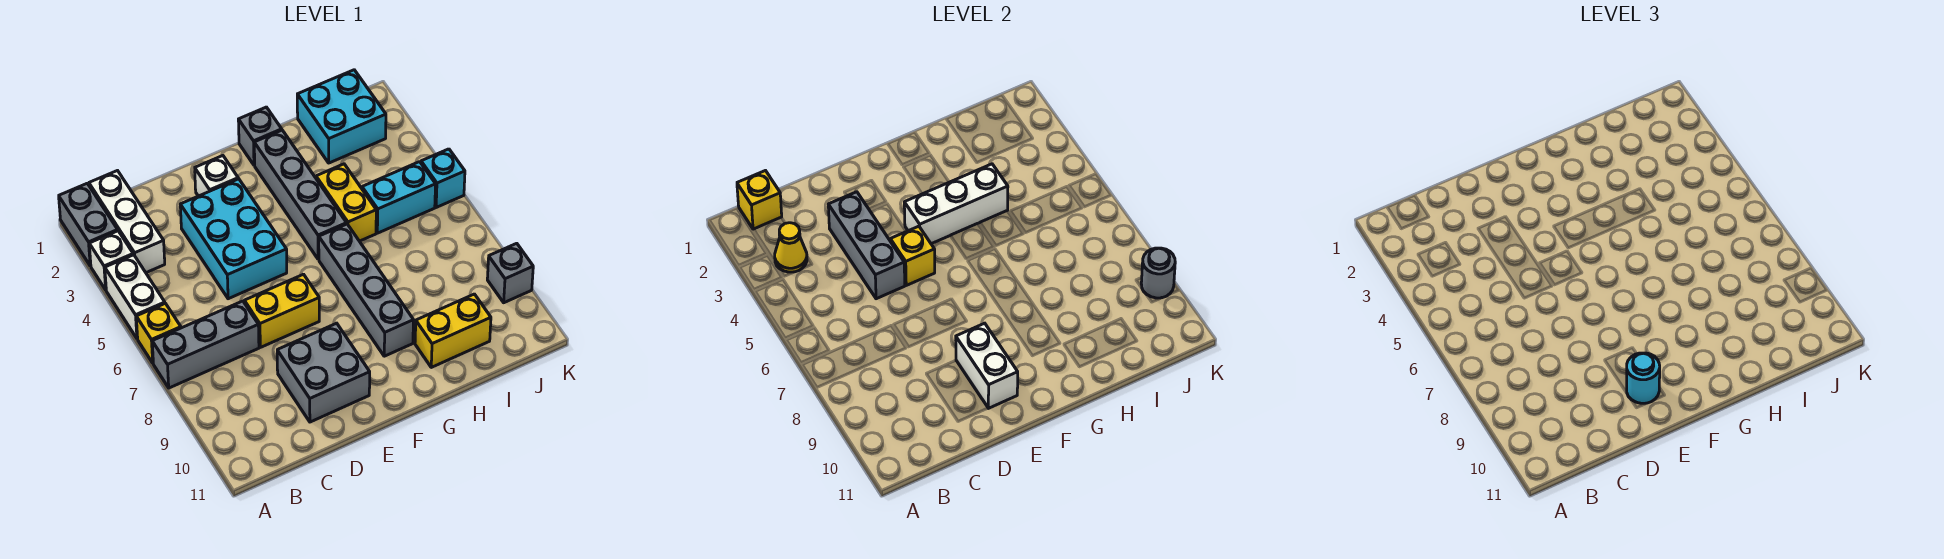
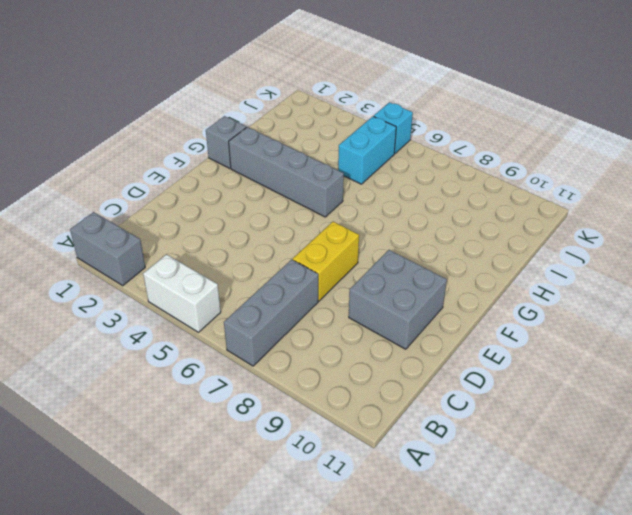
none -> white 1x1 brick [89,231,133,290]
none -> yellow 1x1 brick [136,303,181,363]
none -> white 1x3 brick [89,171,165,273]

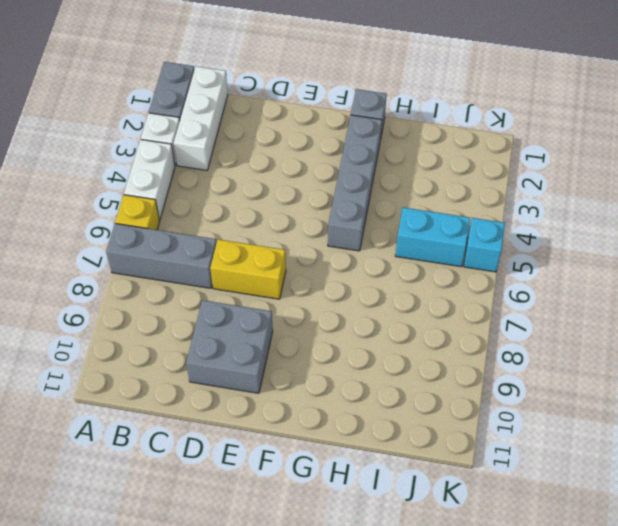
none -> cyan 2x3 brick [180,179,287,299]
none -> white 1x1 brick [195,156,238,196]
none -> grey 1x4 brick [319,224,414,356]

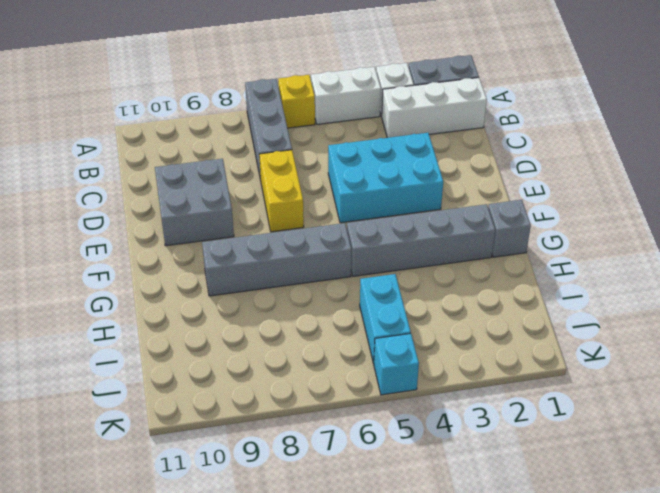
none -> white 1x1 brick [195,156,238,196]
none -> yellow 1x2 brick [316,164,376,241]
none -> yellow 1x2 brick [415,294,491,367]

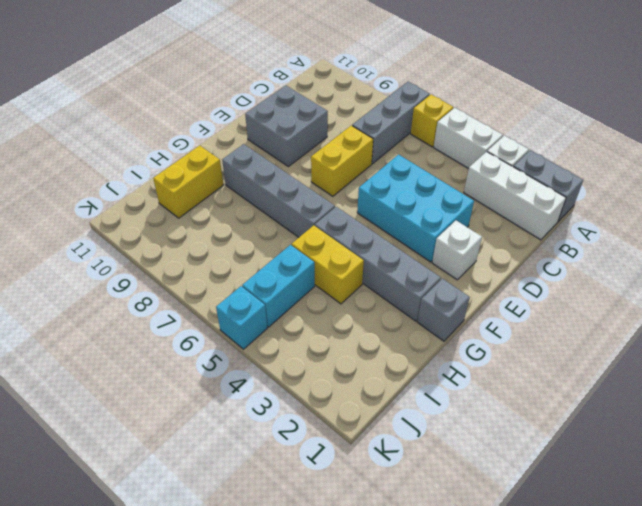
none -> cyan 2x2 brick [297,70,386,163]
none -> grey 1x1 brick [487,243,533,303]
none -> yellow 1x1 brick [737,171,782,229]

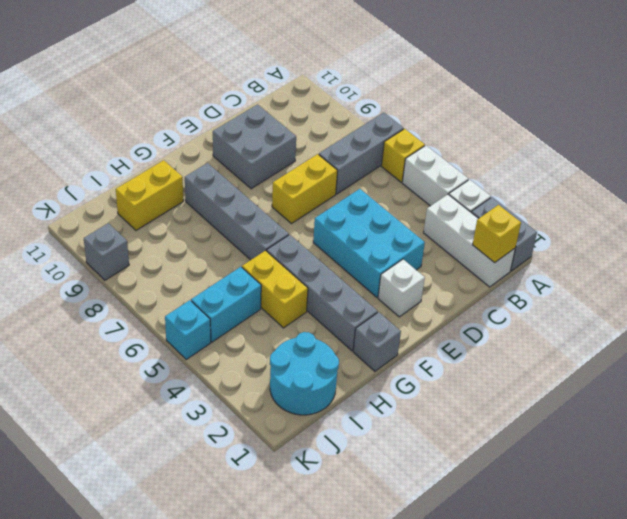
cyan 2x2 round brick [270,332,339,415] -> cyan 2x2 brick [297,70,386,163]
none -> yellow 1x1 cone [775,223,807,272]
none -> grey 1x3 brick [828,192,905,299]
none -> yellow 1x1 brick [890,226,935,285]

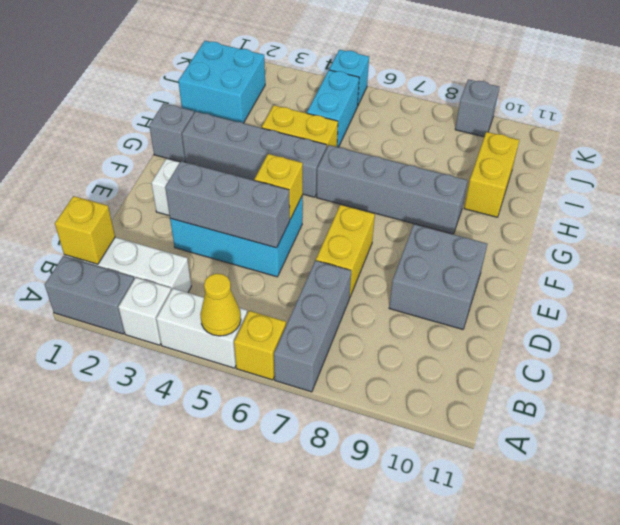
yellow 1x1 cone [200,274,241,336] -> yellow 1x1 cone moved to [775,223,807,272]
none -> white 1x2 brick [956,323,1018,408]
none -> white 1x3 brick [904,164,1008,244]
none -> grey 1x1 round brick [1141,248,1175,298]

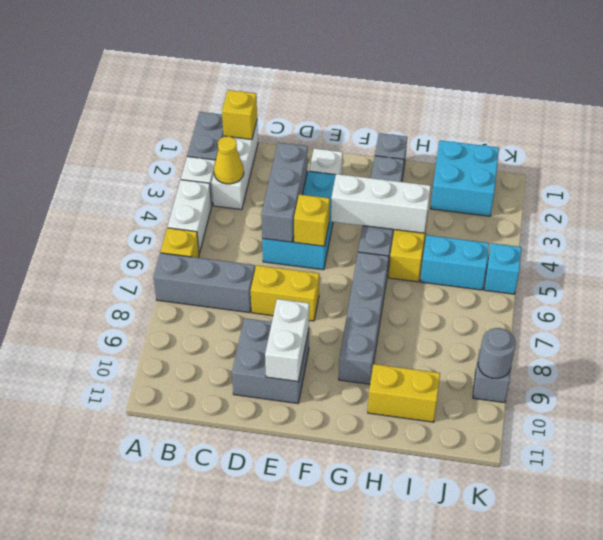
none -> cyan 1x1 round brick [1627,353,1660,403]

